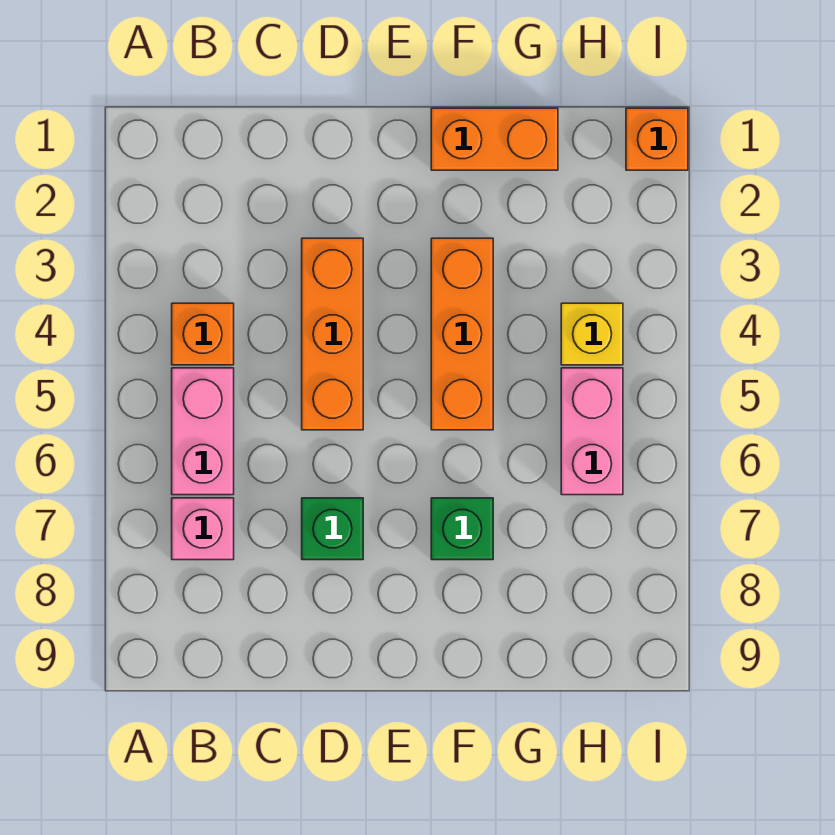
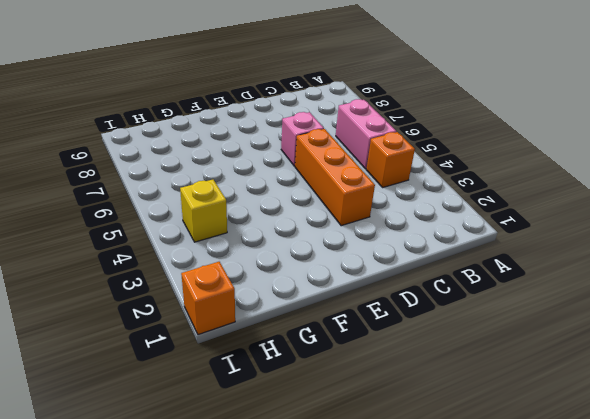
pink 1x1 brick [281,112,324,166] -> pink 1x1 brick moved to [172,498,234,560]
none -> green 1x1 brick [302,498,363,560]
none -> orange 1x2 brick [431,108,558,170]

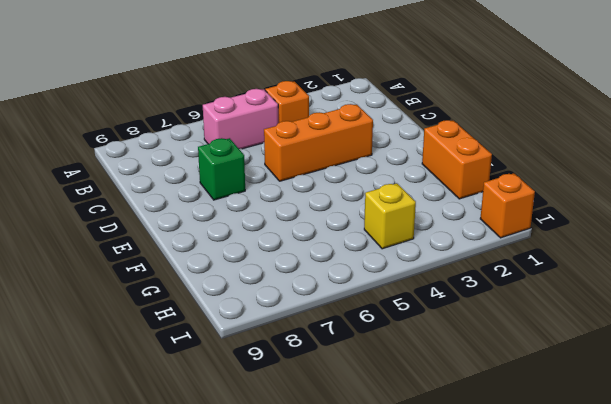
none -> pink 1x1 brick [172,498,234,560]
none -> orange 1x3 brick [431,238,493,430]

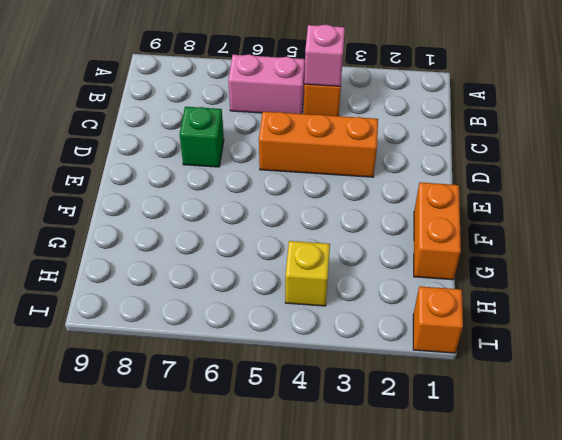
pink 1x1 brick [304,25,345,87] -> pink 1x1 brick moved to [172,498,234,560]
none -> orange 1x3 brick [431,238,493,430]
none -> green 1x1 brick [431,498,493,560]

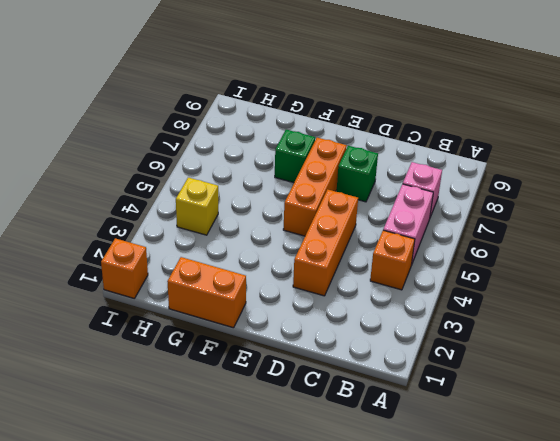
orange 1x3 brick [283,138,347,236] -> orange 1x3 brick moved to [431,238,493,430]
none -> pink 1x2 brick [561,368,623,495]

